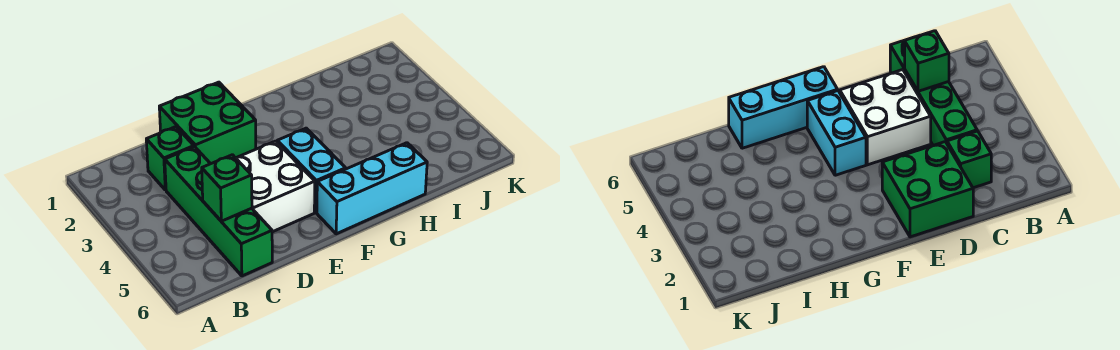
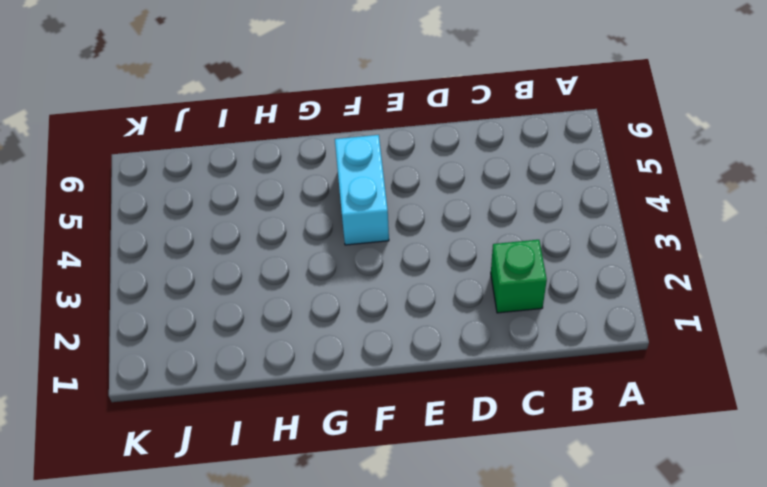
none -> green 1x4 brick [165,147,272,276]
none -> green 2x2 brick [159,82,256,164]

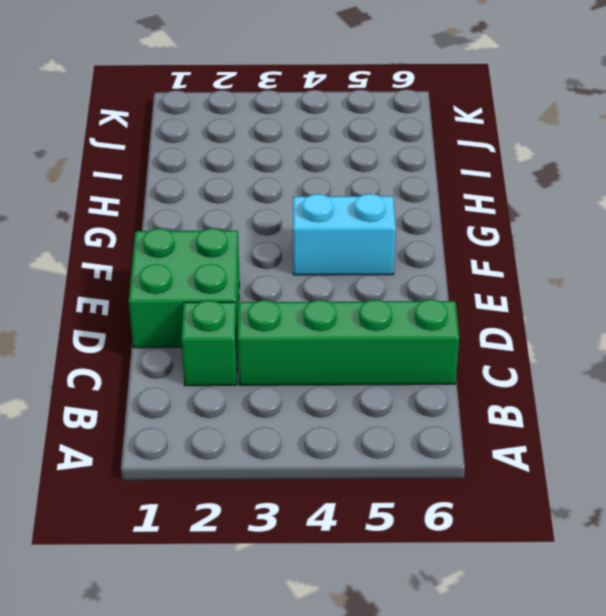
none -> white 2x2 brick [236,141,315,232]
none -> cyan 1x3 brick [317,143,427,234]

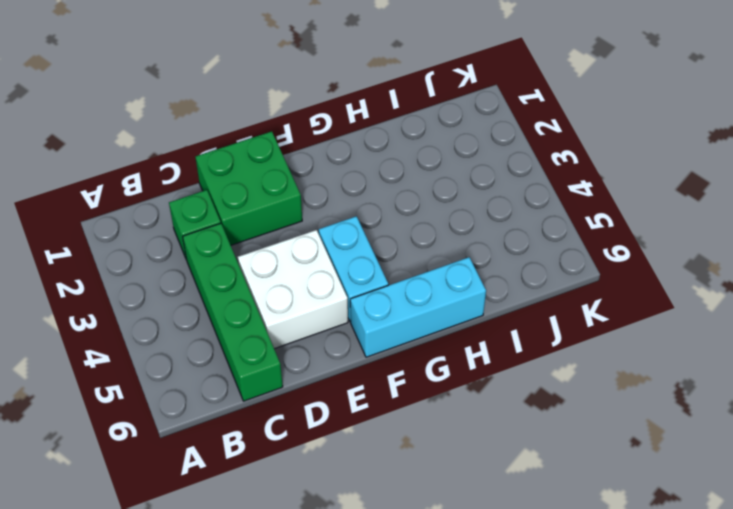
none -> green 1x1 brick [202,155,252,221]

